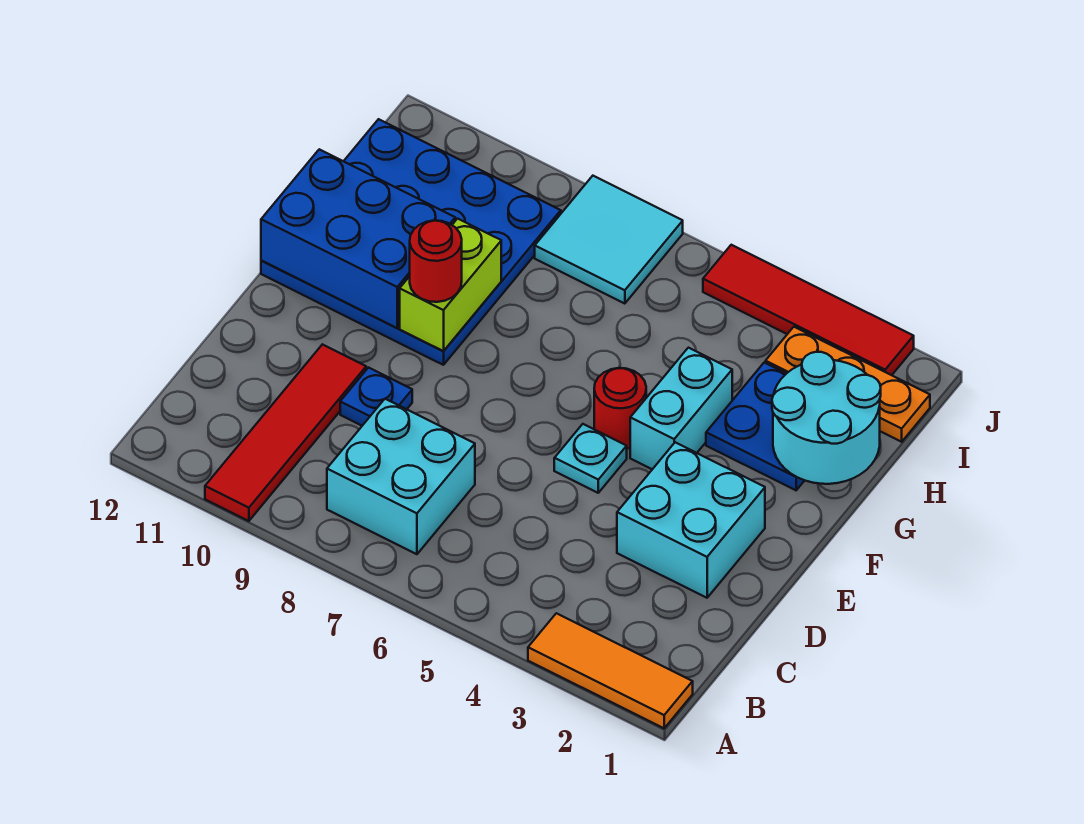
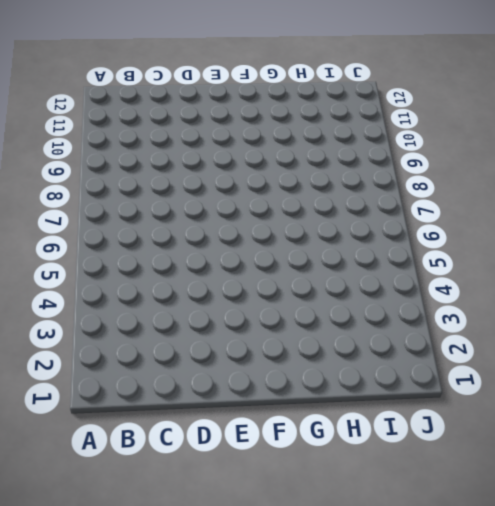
none -> orange 1x3 tile [528,613,693,728]
none -> red 1x4 tile [205,344,366,521]
none -> cyan 2x2 brick [327,399,475,554]

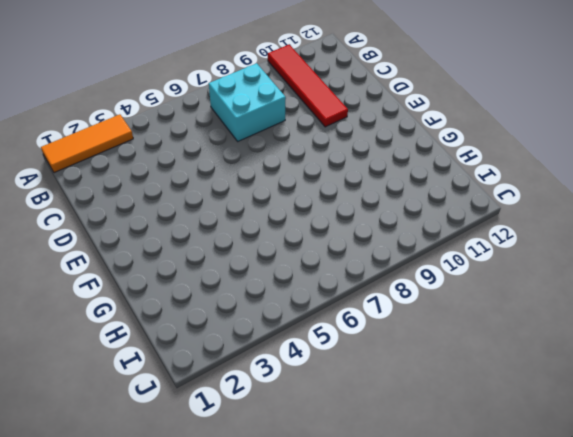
none -> cyan 2x2 brick [617,442,765,598]
none -> blue 1x1 plate [340,368,412,426]
none -> cyan 1x1 plate [554,424,627,493]

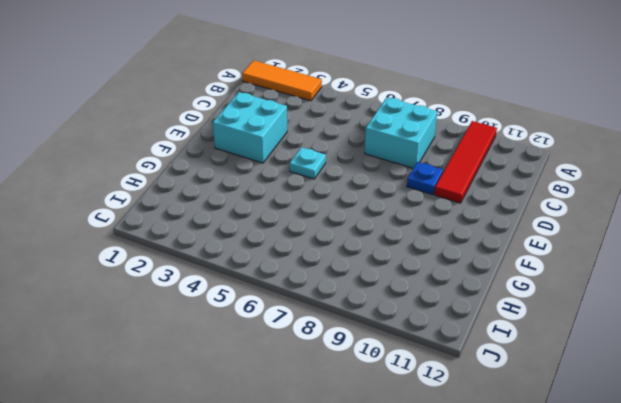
none -> cyan 1x2 brick [630,348,732,469]
none -> red 1x1 round brick [594,368,646,449]
none -> blue 4x4 plate [261,119,561,365]

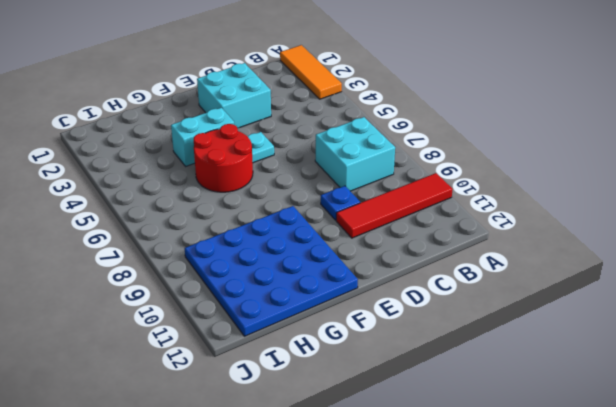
red 2x2 round brick [194,124,253,192] -> red 1x1 round brick [594,368,646,449]
none -> blue 2x2 plate [706,363,805,490]
none -> orange 1x3 plate [766,327,930,442]
none -> cyan 2x2 tile [535,176,683,304]

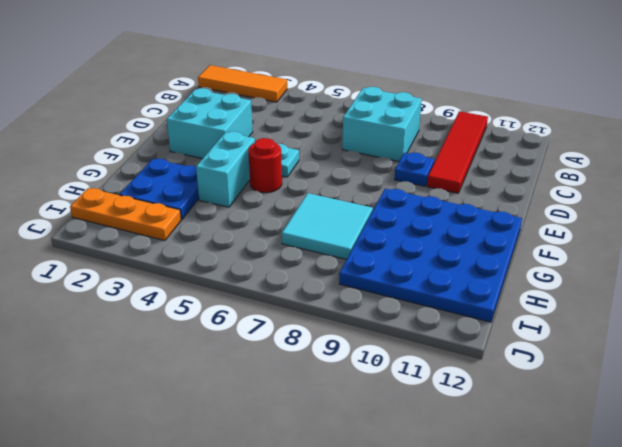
cyan 2x2 tile [282,193,373,260] -> cyan 2x2 tile moved to [535,176,683,304]
none -> red 1x4 tile [703,245,914,375]
none -> lime 1x2 brick [400,219,501,351]
none -> blue 2x3 brick [261,149,455,328]

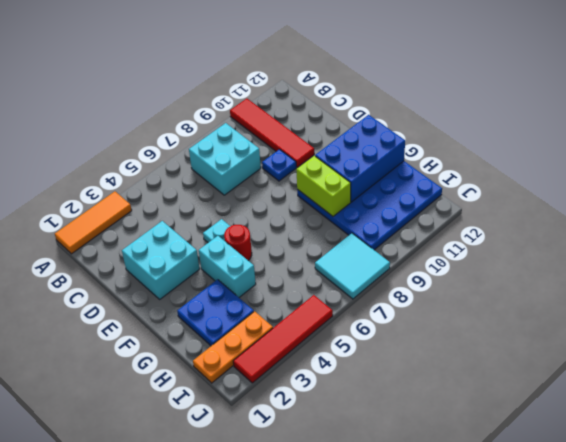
none -> cyan 2x2 round brick [772,352,881,484]
none -> red 1x1 round brick [410,220,462,302]

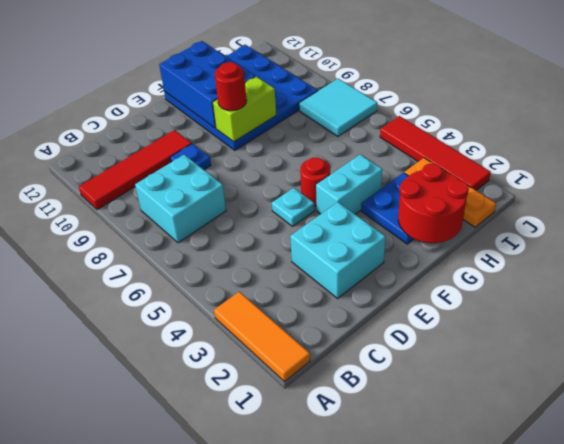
red 2x2 round brick [398,164,469,243] -> cyan 2x2 round brick [772,352,881,484]

